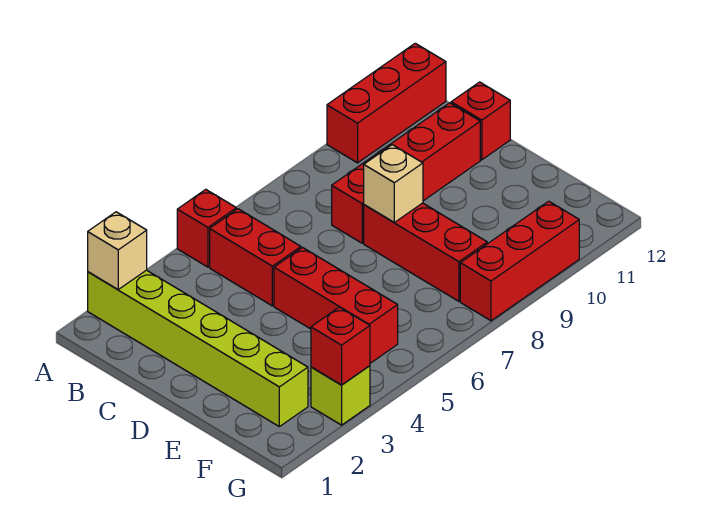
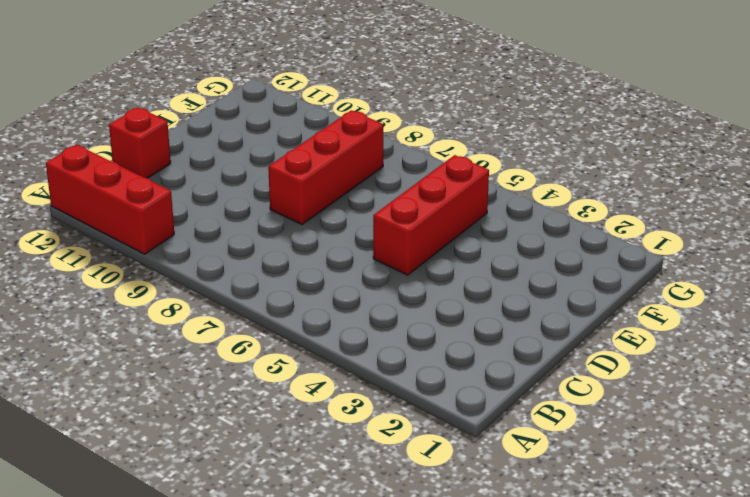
none -> lime 1x6 brick [88,270,308,427]
none -> red 1x1 brick [177,189,236,267]
none -> red 1x2 brick [210,209,301,306]

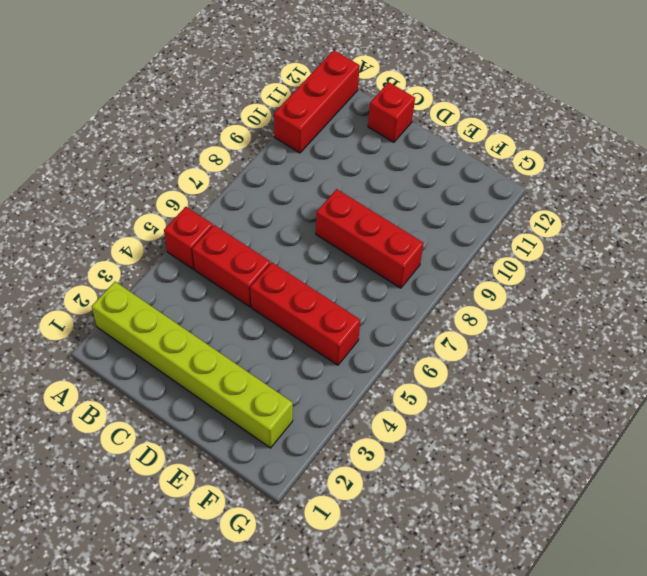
none -> red 1x4 brick [332,103,480,243]
none -> lime 1x1 brick [311,366,370,425]
none -> red 1x3 brick [460,201,579,321]

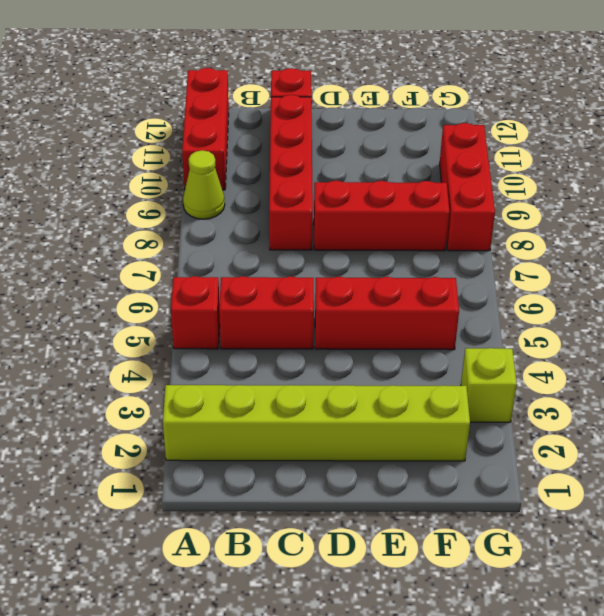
lime 1x1 cone [183,150,225,219] -> none
none -> tan 1x1 brick [88,212,147,289]
none -> tan 1x1 brick [364,145,423,222]
none -> red 1x1 brick [311,307,370,385]

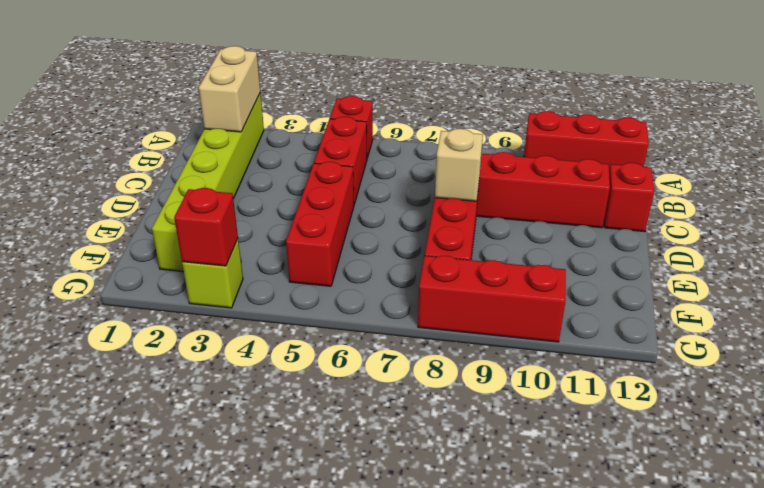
tan 1x2 brick [199,46,260,132] -> tan 1x1 brick [88,212,147,289]

